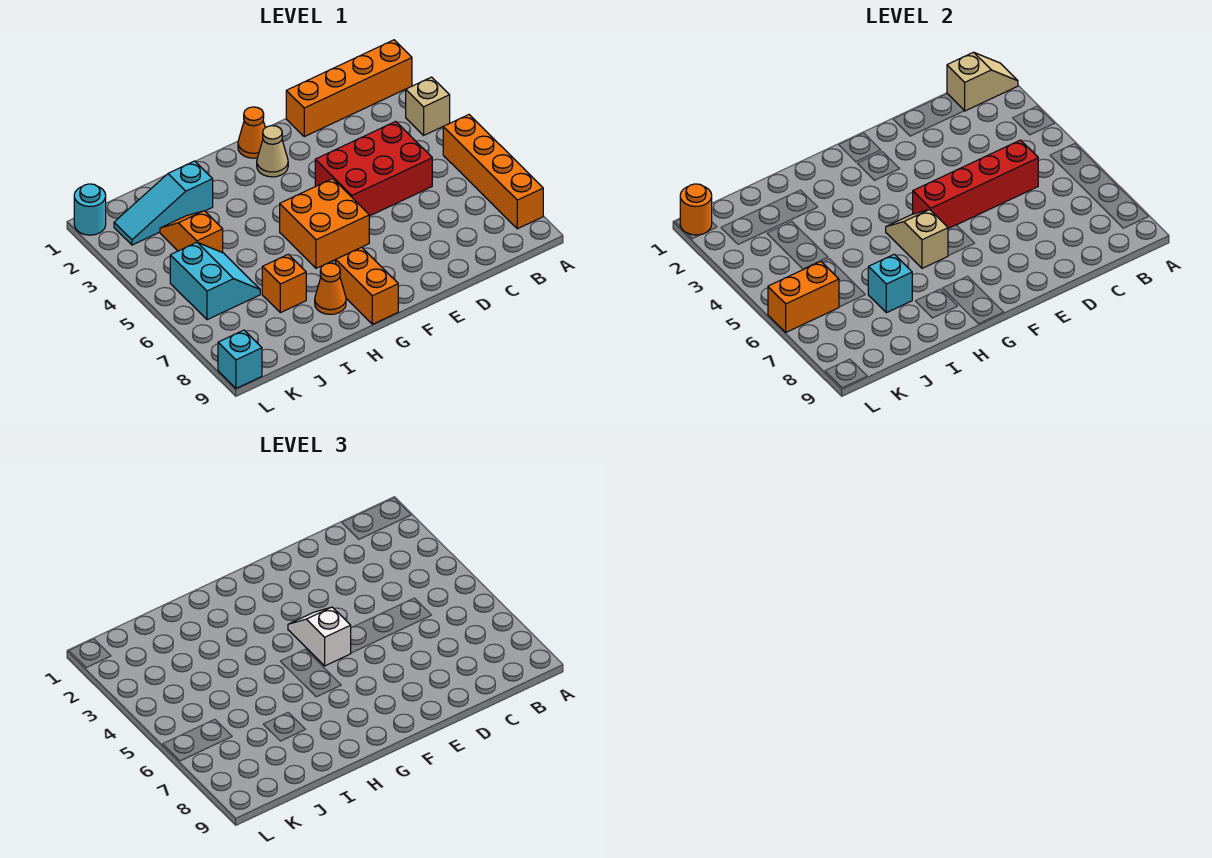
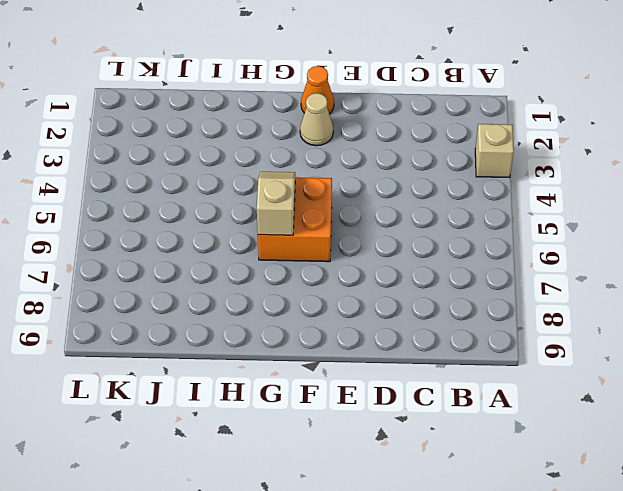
none -> orange 1x4 brick [286,40,412,137]
none -> orange 1x4 brick [443,115,543,229]
none -> red 2x3 brick [315,121,432,216]

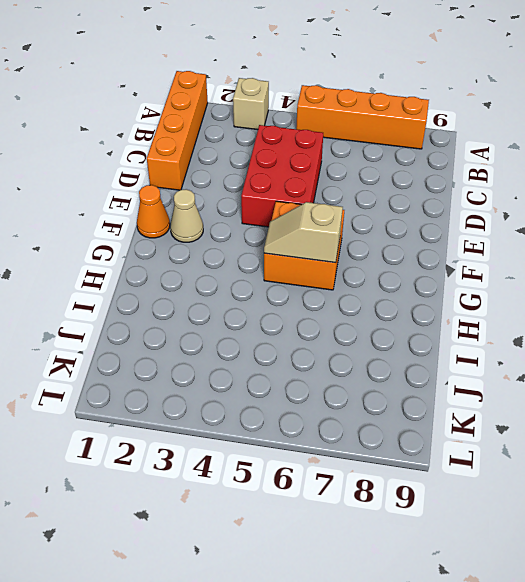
none -> orange 1x2 brick [336,247,398,324]
none -> orange 1x1 cone [315,263,346,314]
none -> cyan 1x3 slope [114,161,213,245]

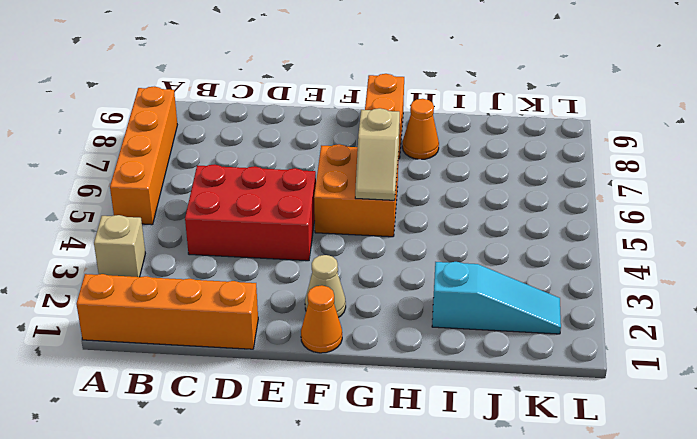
none -> orange 1x1 brick [262,254,306,313]
none -> orange 1x2 slope [160,211,223,253]
none -> cyan 2x2 slope [170,242,260,320]

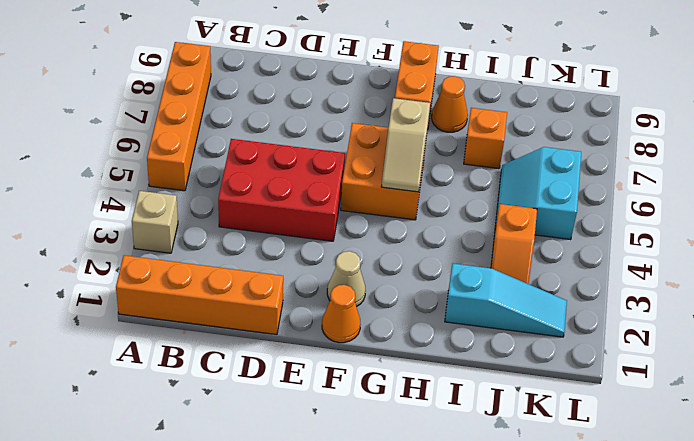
none -> cyan 1x1 round brick [74,184,106,235]
none -> cyan 1x1 brick [218,330,262,388]
none -> tan 1x2 slope [947,52,1018,111]

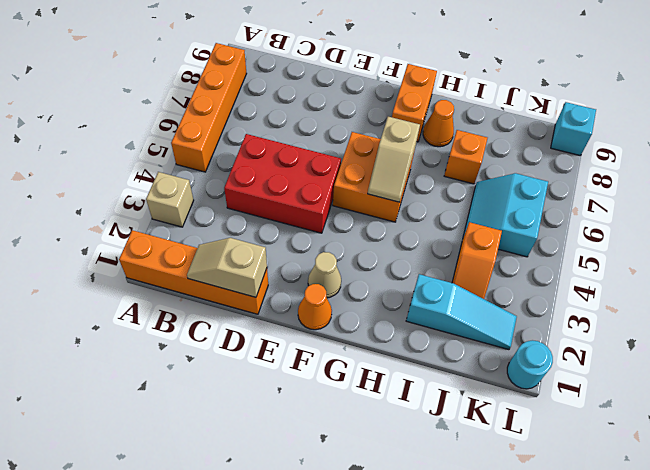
tan 1x2 slope [187,238,267,297] -> tan 1x2 slope moved to [947,52,1018,111]
none -> red 1x4 brick [913,140,1038,228]
none -> cyan 1x1 brick [868,254,912,313]
none -> orange 1x2 brick [768,261,839,332]

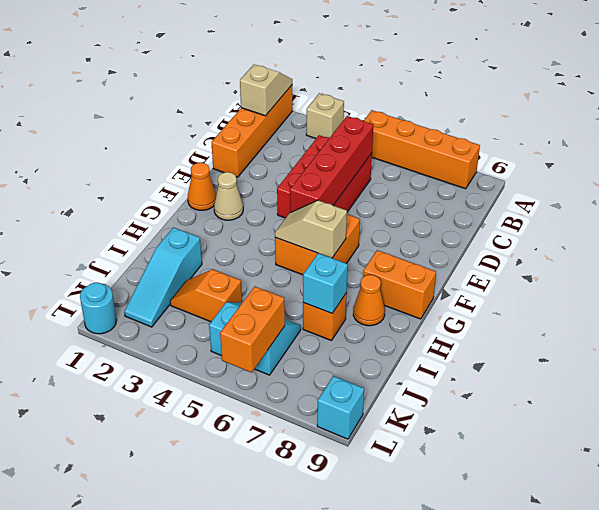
none -> orange 1x1 round brick [680,184,712,235]
none -> white 1x2 slope [288,607,351,666]

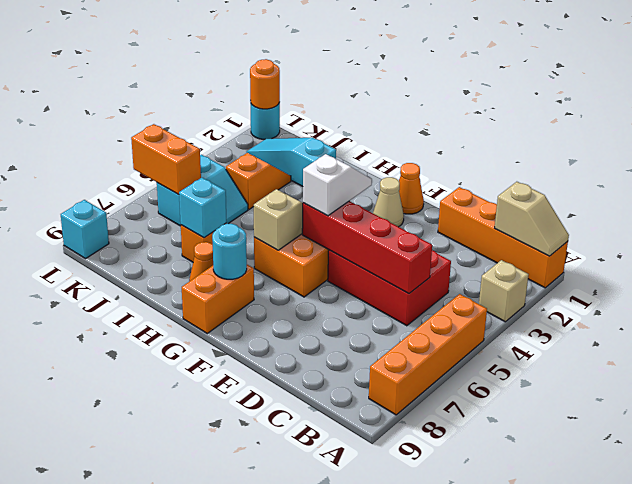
cyan 1x1 round brick [212,224,247,279] -> none

